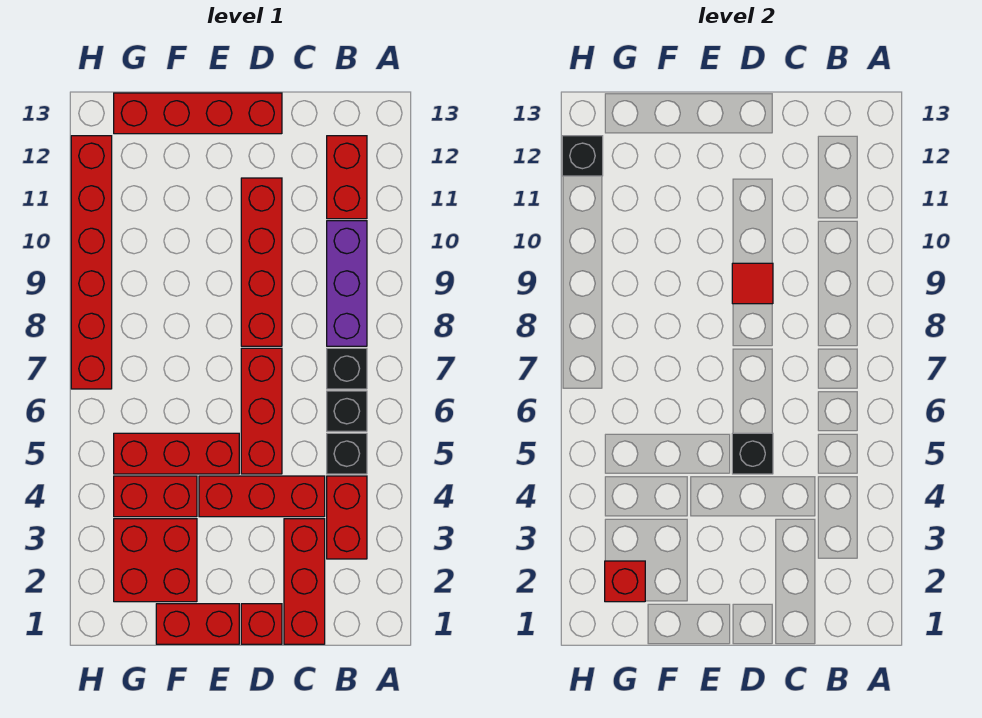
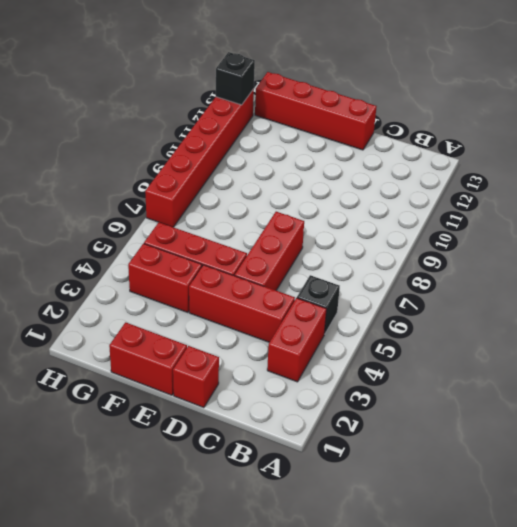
none -> black 1x1 brick [327,391,367,431]
none -> black 1x1 brick [327,348,367,389]
none -> purple 1x3 brick [327,221,367,346]

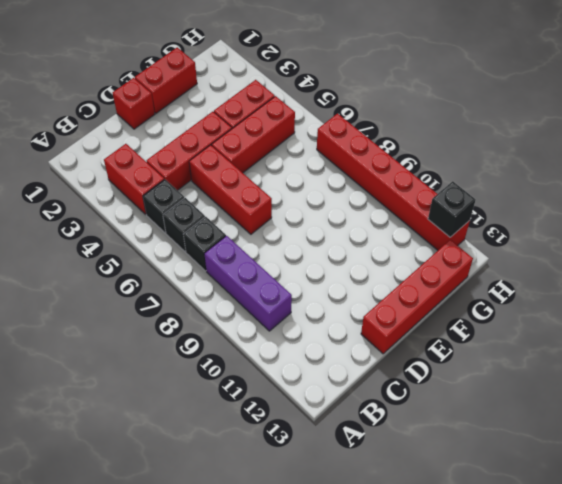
none -> red 1x2 brick [327,136,367,219]
none -> red 1x3 brick [284,519,325,644]
none -> red 1x4 brick [241,178,282,346]

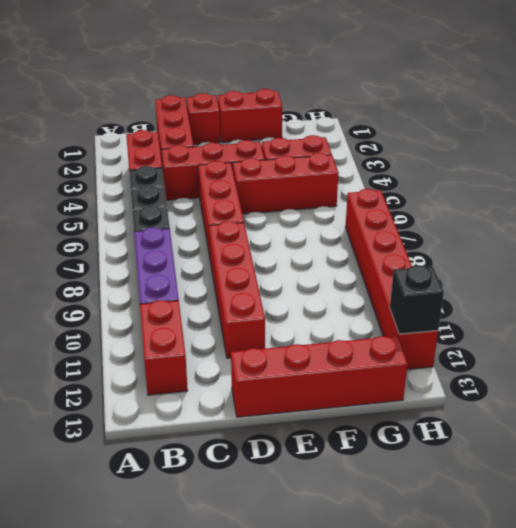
none -> red 2x2 brick [114,519,197,602]
none -> black 1x1 brick [732,433,773,474]
none -> red 1x1 tile [732,263,773,304]

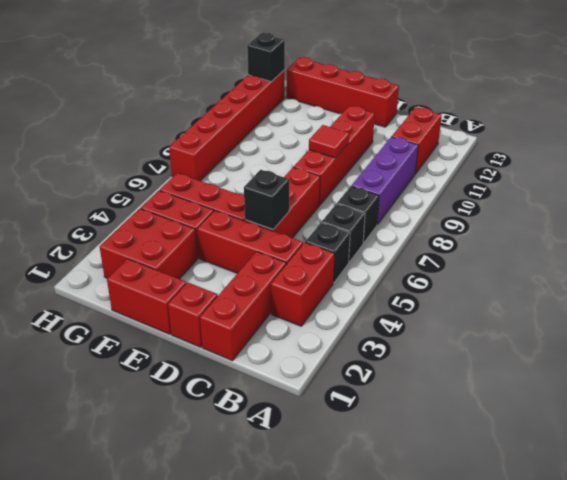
none -> red 1x1 brick [605,561,645,602]

